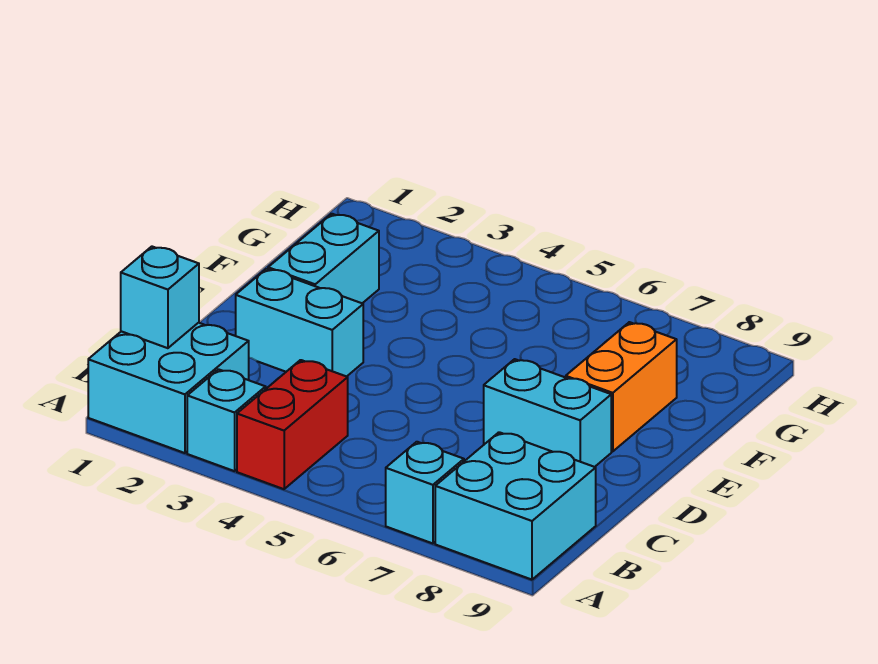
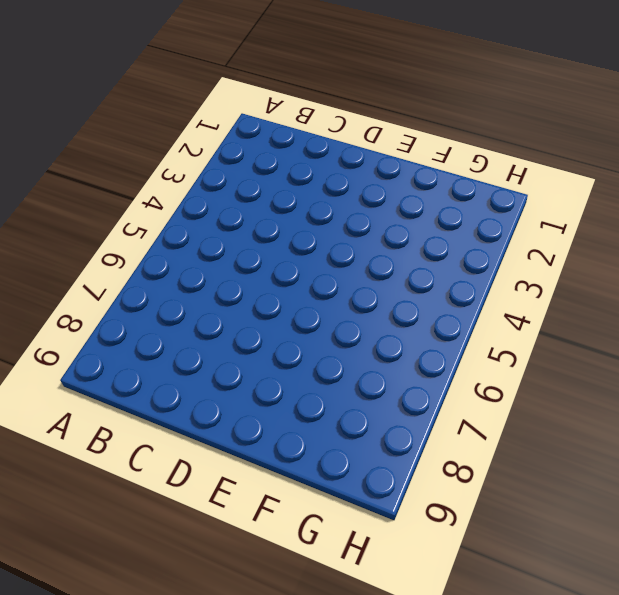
none -> cyan 2x2 brick [88,323,249,453]
none -> cyan 1x1 brick [187,369,266,471]

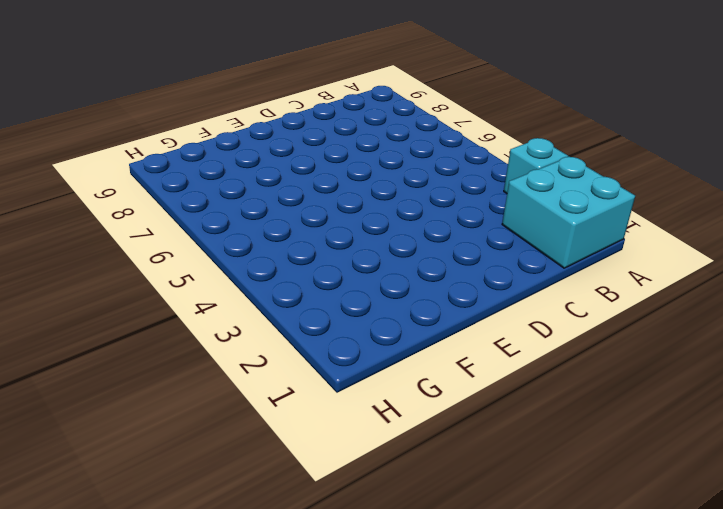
none -> red 1x2 brick [237,360,348,489]
none -> cyan 1x1 brick [386,442,464,543]

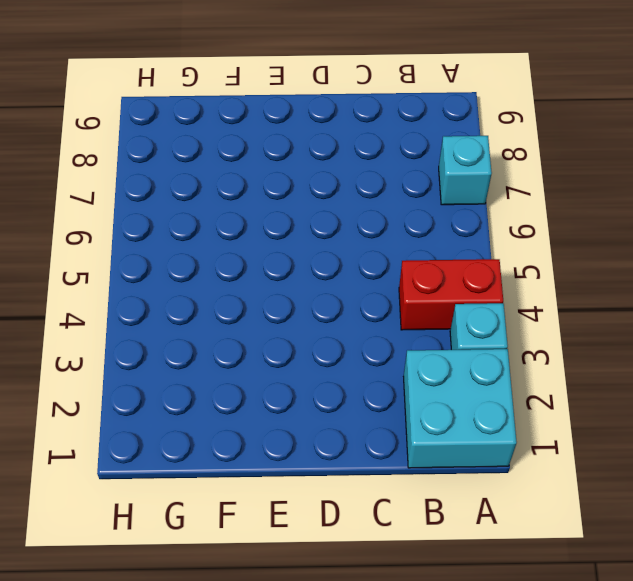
none -> cyan 2x2 brick [435,432,596,580]
none -> cyan 1x2 brick [236,269,363,377]

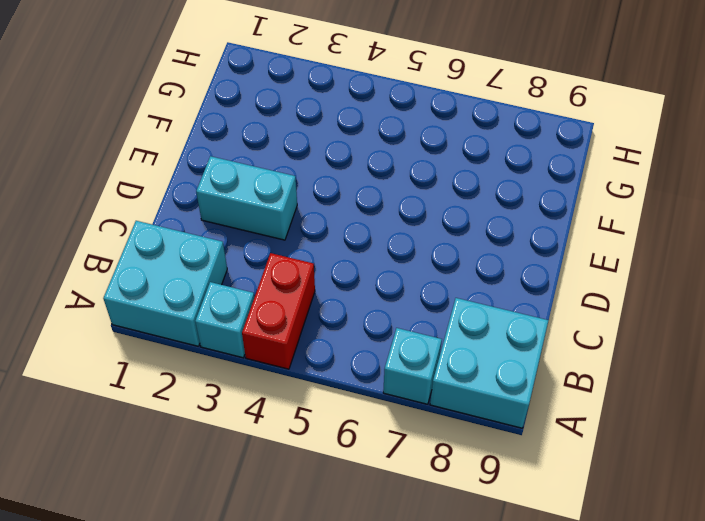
none -> cyan 1x2 brick [484,359,611,467]
none -> cyan 1x2 brick [268,214,379,303]

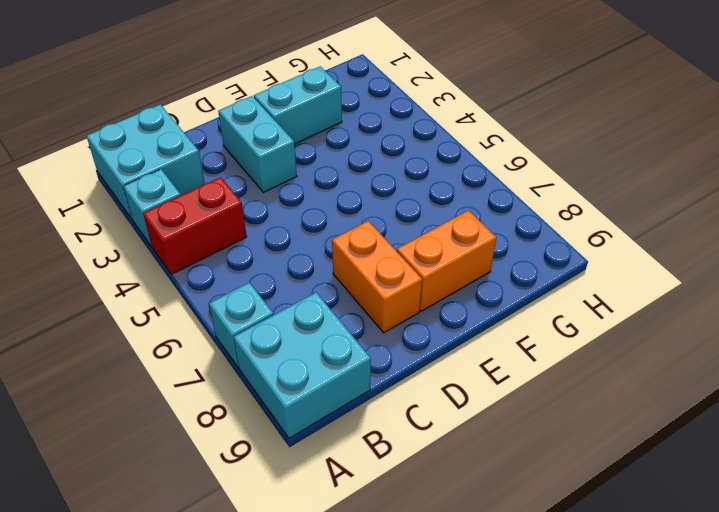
orange 1x2 brick [332,221,422,333] -> cyan 1x2 brick [484,359,611,467]
none -> cyan 1x1 brick [121,247,199,348]

